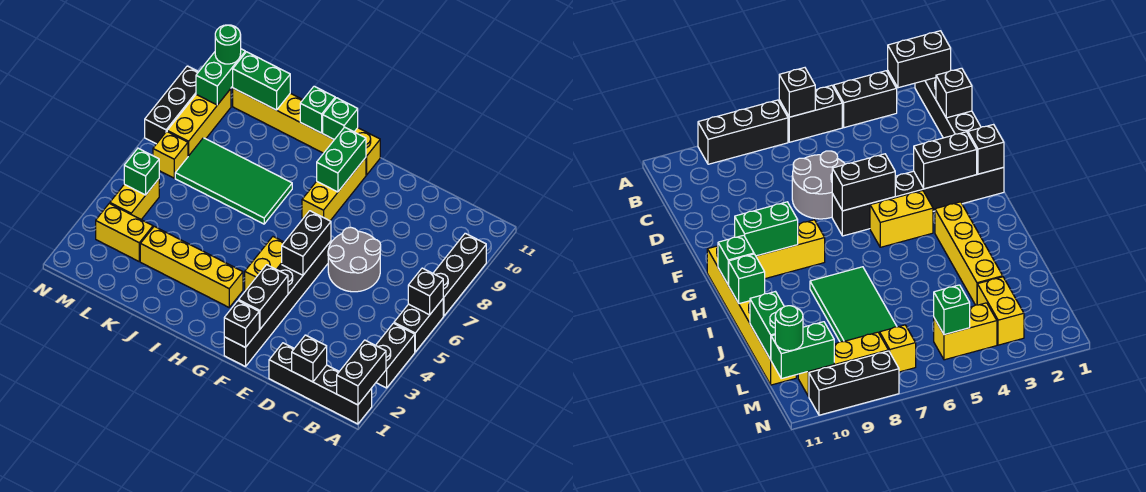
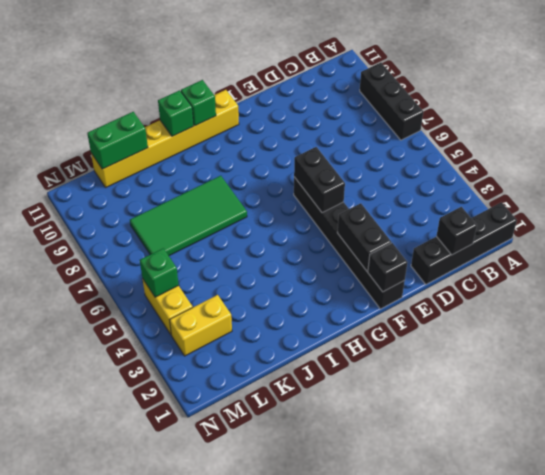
none -> black 1x2 brick [376,323,415,388]
none -> black 1x2 brick [394,299,443,352]
none -> grey 2x2 round brick [328,227,381,292]

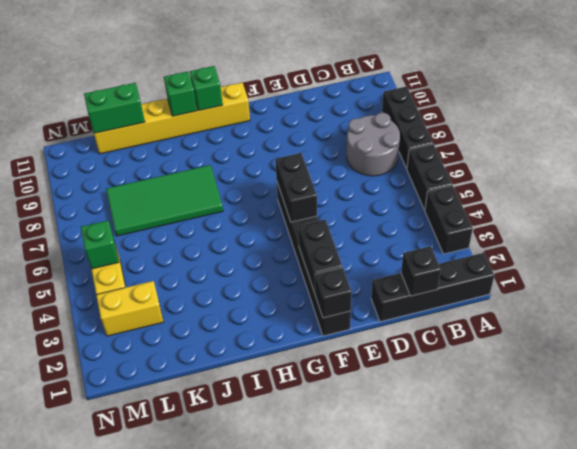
grey 2x2 round brick [347,113,400,176] -> grey 2x2 round brick moved to [328,227,381,292]
none -> yellow 1x2 brick [245,237,284,291]
none -> yellow 1x3 brick [302,158,366,221]
none -> yellow 1x4 brick [140,226,243,307]

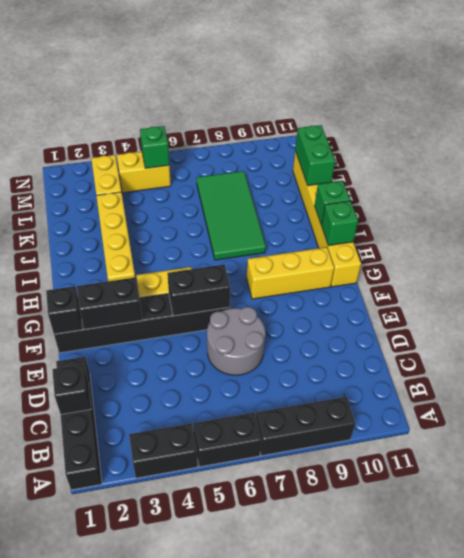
none -> yellow 1x1 brick [153,131,188,178]
none -> yellow 1x3 brick [167,89,231,156]
none -> black 1x3 brick [145,66,198,144]

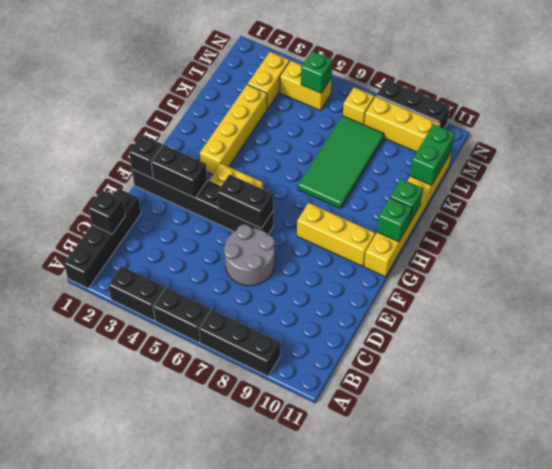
none -> black 1x2 brick [337,340,386,405]
none -> black 1x1 brick [408,268,443,315]
none -> green 1x2 brick [317,127,366,192]

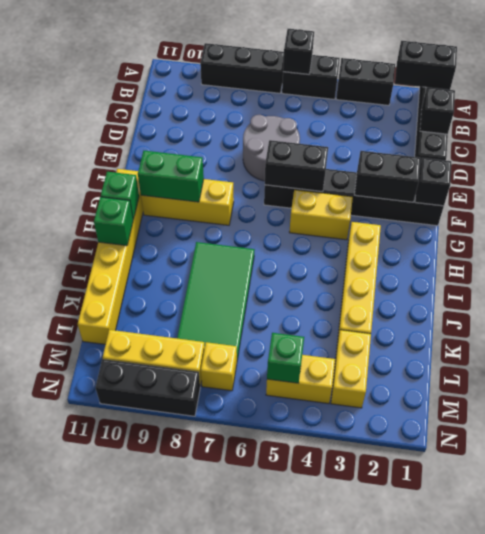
none -> green 1x2 brick [233,52,290,110]
none -> green 1x2 brick [196,49,245,105]
none -> green 1x1 round brick [215,25,241,64]

